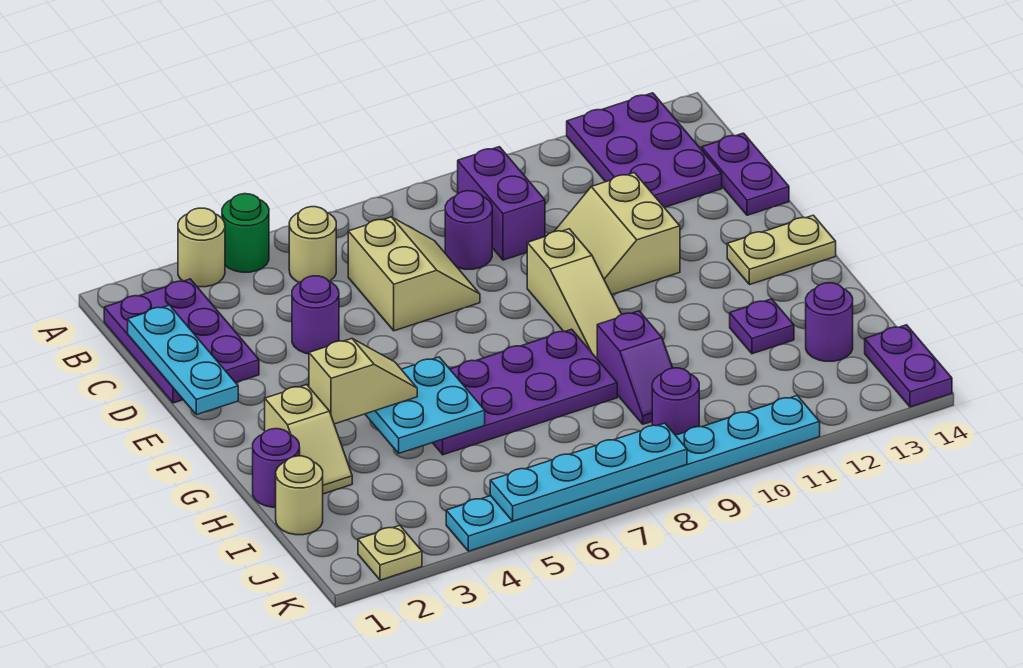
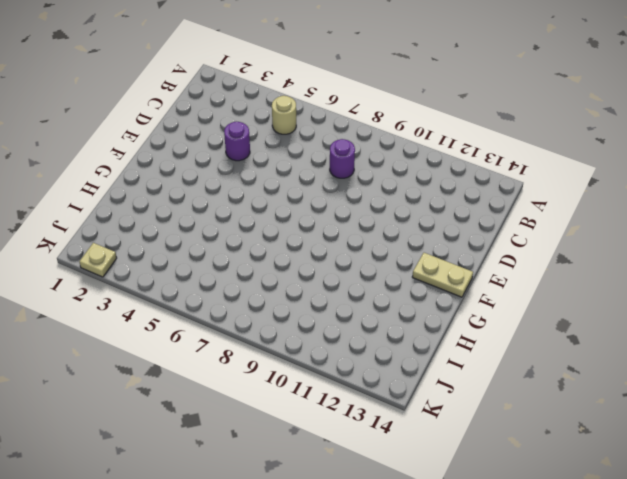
none -> tan 1x1 round brick [178,208,225,287]
none -> green 1x1 round brick [222,194,269,272]
none -> purple 2x3 plate [567,93,722,207]

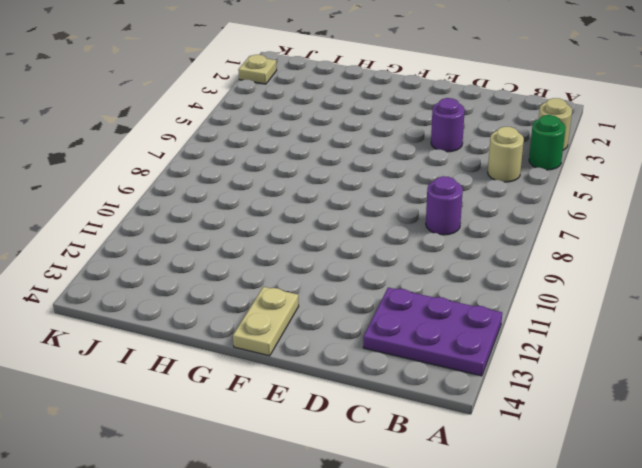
none -> purple 2x3 plate [104,279,259,403]
none -> purple 1x2 brick [458,147,545,260]
none -> tan 2x2 slope [348,217,480,331]

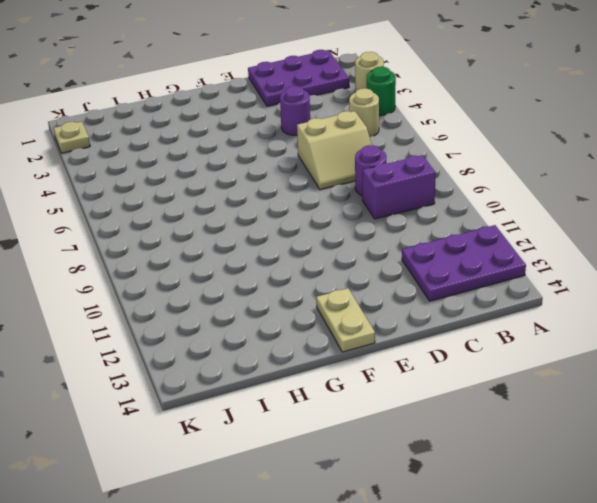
none -> purple 1x2 plate [702,133,789,215]
none -> tan 2x2 slope [554,173,680,294]
none -> tan 1x3 slope [527,229,621,358]

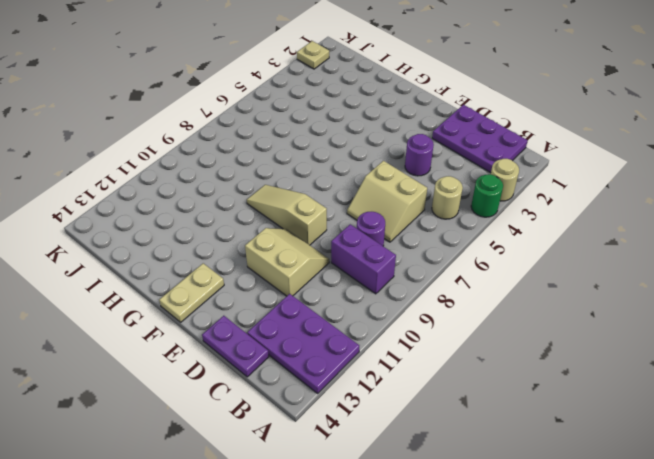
none -> tan 1x2 slope [265,385,352,494]
none -> purple 2x4 plate [433,329,617,455]
none -> purple 1x1 round brick [253,429,300,507]

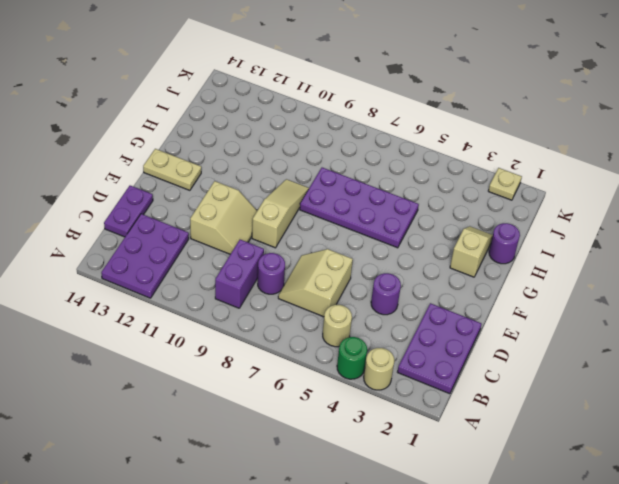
none -> purple 1x2 slope [597,311,672,424]
none -> purple 1x1 plate [730,299,794,354]
none -> tan 1x1 round brick [276,456,323,535]

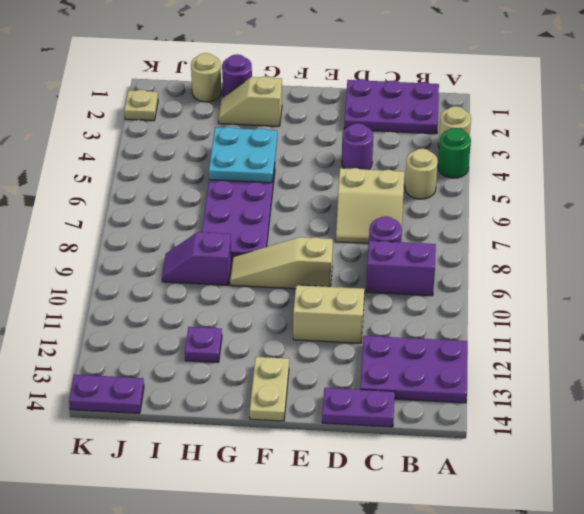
none -> purple 1x1 round brick [806,283,853,361]
none -> purple 1x1 round brick [652,368,699,435]
none -> cyan 1x8 plate [446,396,820,551]

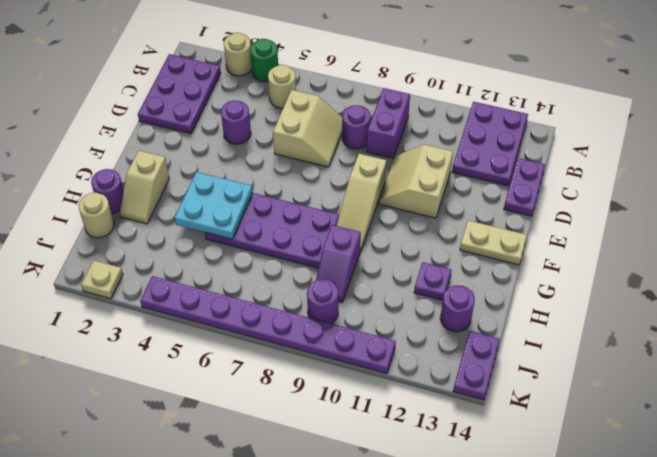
purple 1x8 plate [140,276,396,374] -> cyan 1x8 plate [446,396,820,551]
none -> cyan 1x3 plate [128,305,238,415]
none -> cyan 1x4 plate [490,423,687,521]
none -> tan 1x2 slope [309,339,417,424]

